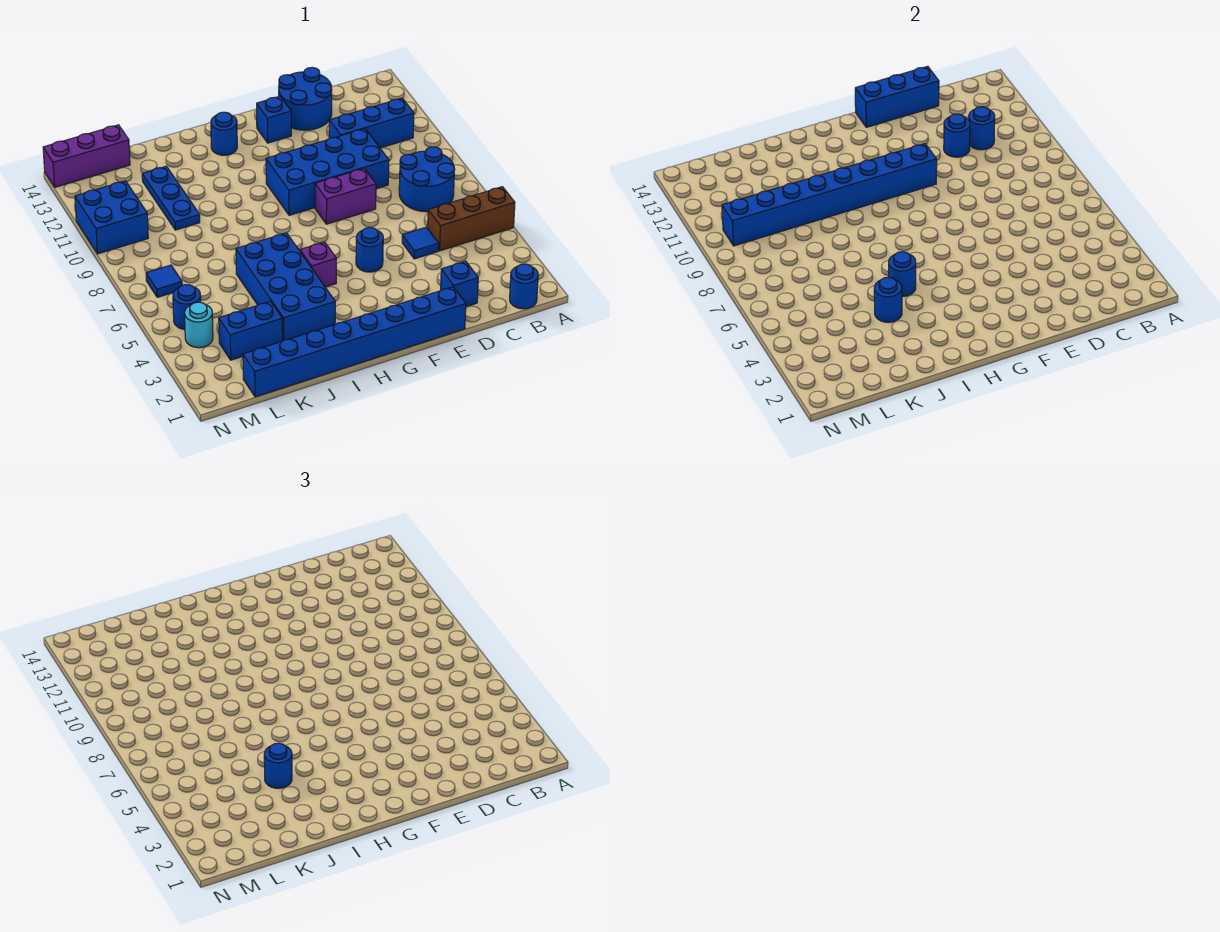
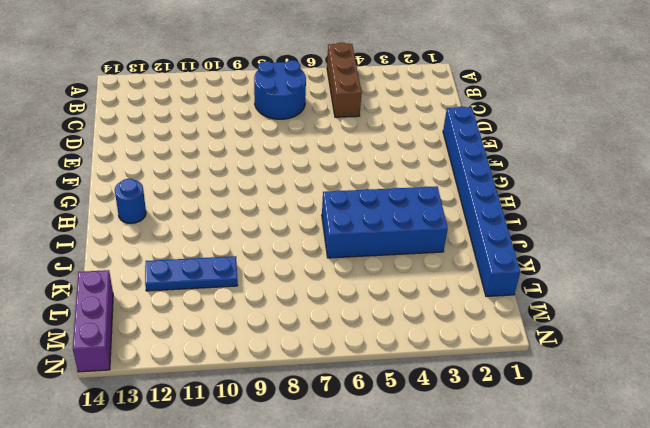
none -> blue 1x1 round brick [510,264,538,309]
none -> blue 1x3 brick [329,98,414,148]
none -> blue 1x1 brick [441,261,478,307]

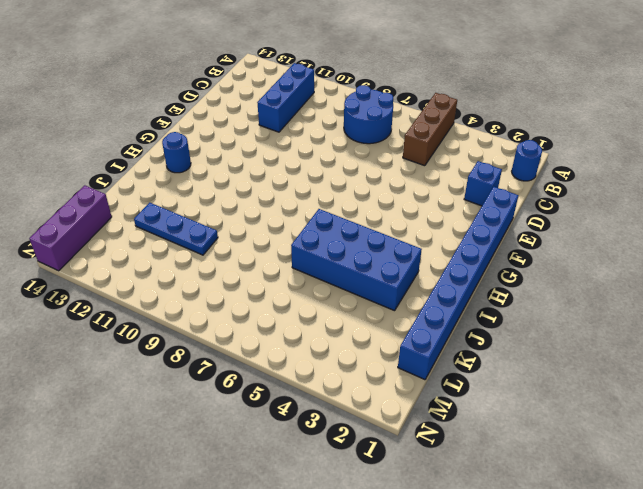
none -> blue 1x1 tile [402,227,439,259]
none -> blue 2x4 brick [266,129,389,215]
none -> blue 2x2 round brick [279,68,332,130]

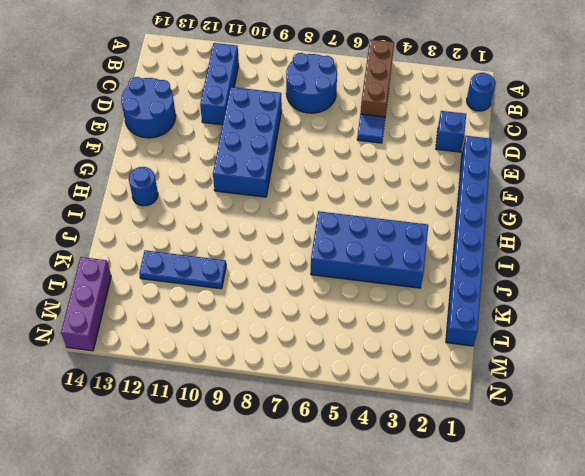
none -> purple 1x2 brick [315,169,376,224]
none -> blue 1x1 round brick [356,228,383,272]
none -> blue 1x1 brick [257,96,291,143]

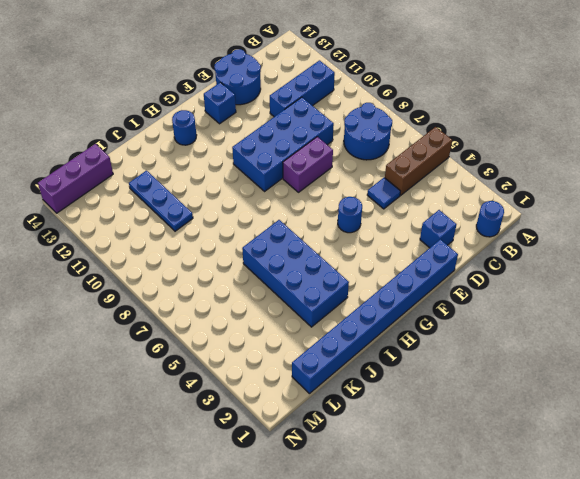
none -> purple 1x1 brick [300,242,336,287]
none -> blue 1x2 brick [219,301,283,360]
none -> cyan 1x1 round brick [185,302,213,348]

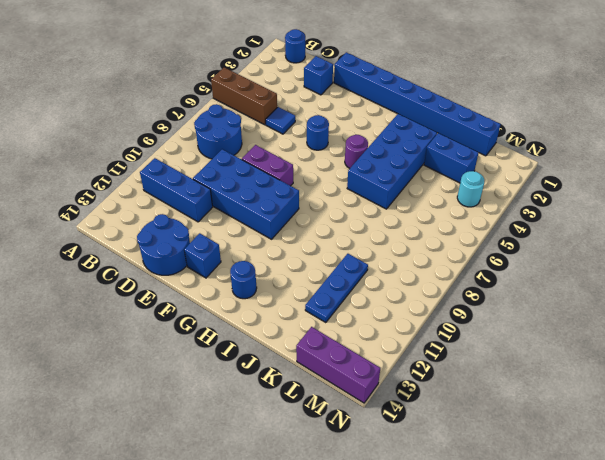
purple 1x1 round brick [345,135,368,169] -> purple 1x1 brick [300,242,336,287]
none -> blue 1x1 round brick [173,285,201,330]
none -> blue 1x1 tile [146,265,182,297]
none -> blue 2x2 brick [75,181,148,254]

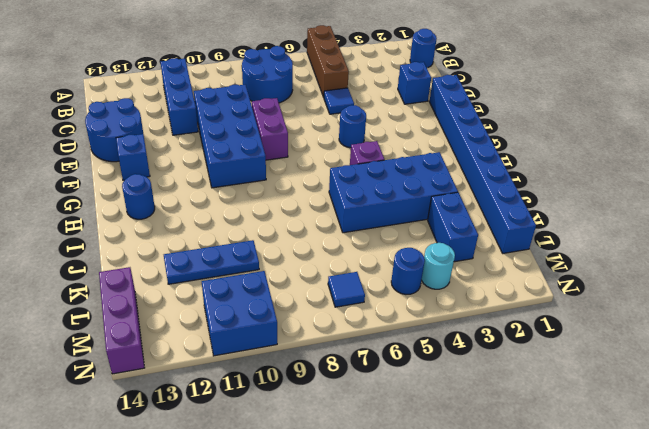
none -> blue 1x1 round brick [969,107,995,150]
none -> blue 1x1 round brick [944,114,970,157]
none -> blue 1x3 brick [855,66,939,127]

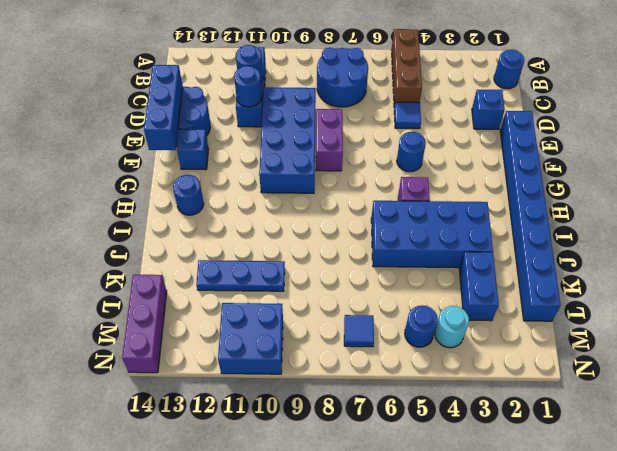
none -> blue 1x8 brick [722,144,937,246]
none -> blue 1x1 round brick [889,252,916,296]
none -> blue 1x1 round brick [874,277,902,322]

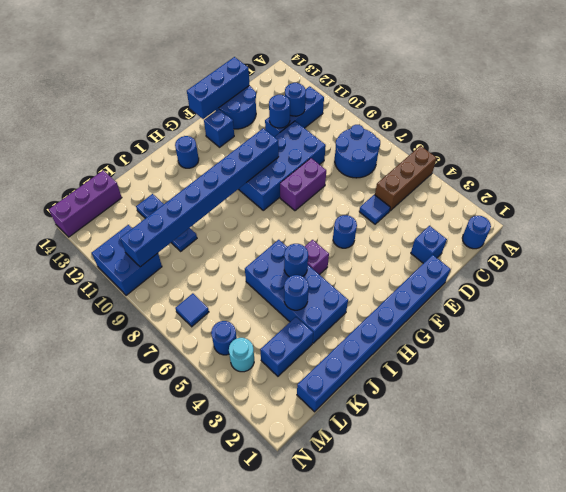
none -> blue 1x1 round brick [264,743,292,788]

